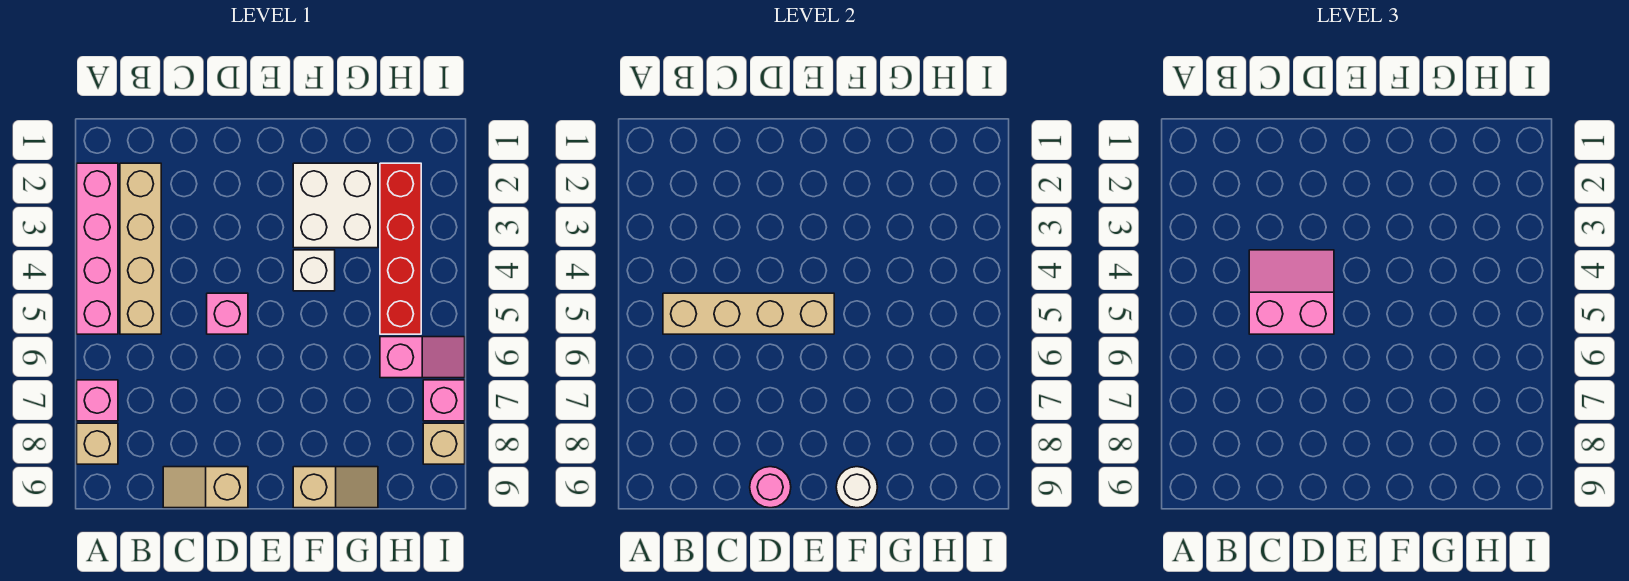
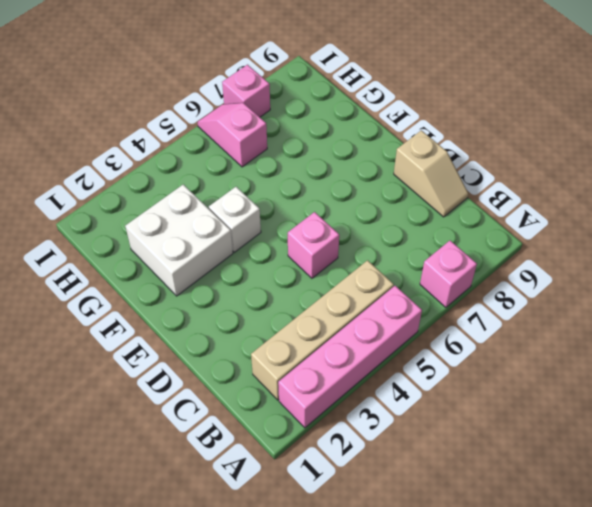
none -> tan 1x1 brick [77,423,118,464]
none -> tan 1x2 slope [293,467,378,508]
none -> red 1x4 brick [380,163,421,334]

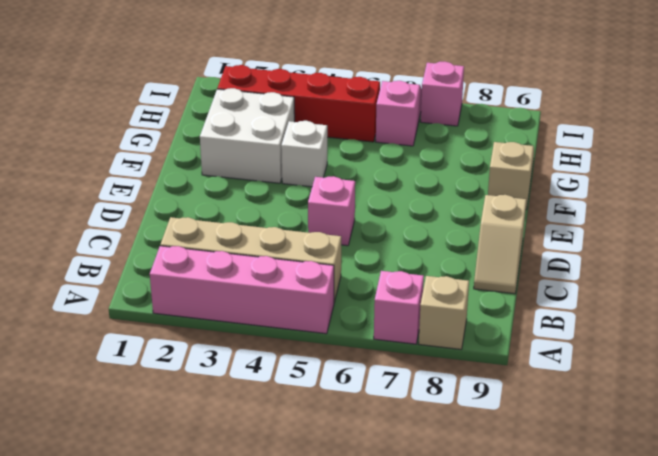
none -> tan 1x1 brick [423,423,465,464]
none -> tan 1x4 brick [663,293,834,334]
none -> pink 1x1 round brick [750,467,791,508]

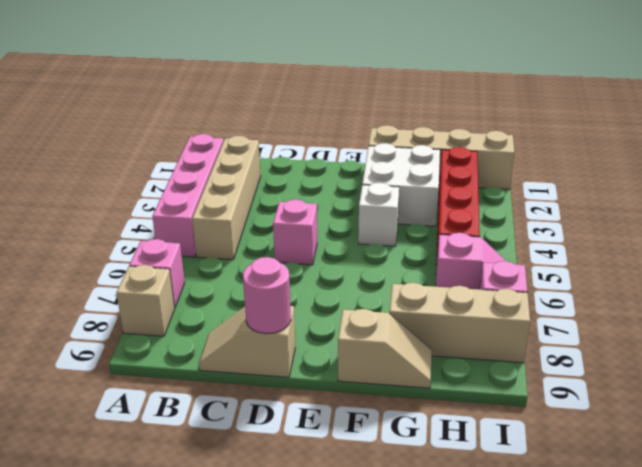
tan 1x4 brick [368,125,514,190] -> tan 1x4 brick moved to [663,293,834,334]
tan 1x3 brick [389,283,530,363] -> tan 1x1 brick [423,423,465,464]
none -> white 1x1 round brick [836,467,877,508]
none -> pink 2x2 slope [1249,250,1334,334]

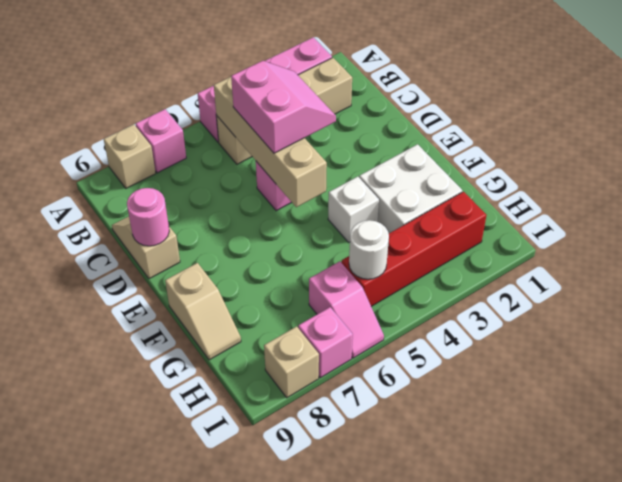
white 1x1 round brick [349,220,389,279] -> white 1x1 round brick moved to [836,467,877,508]

